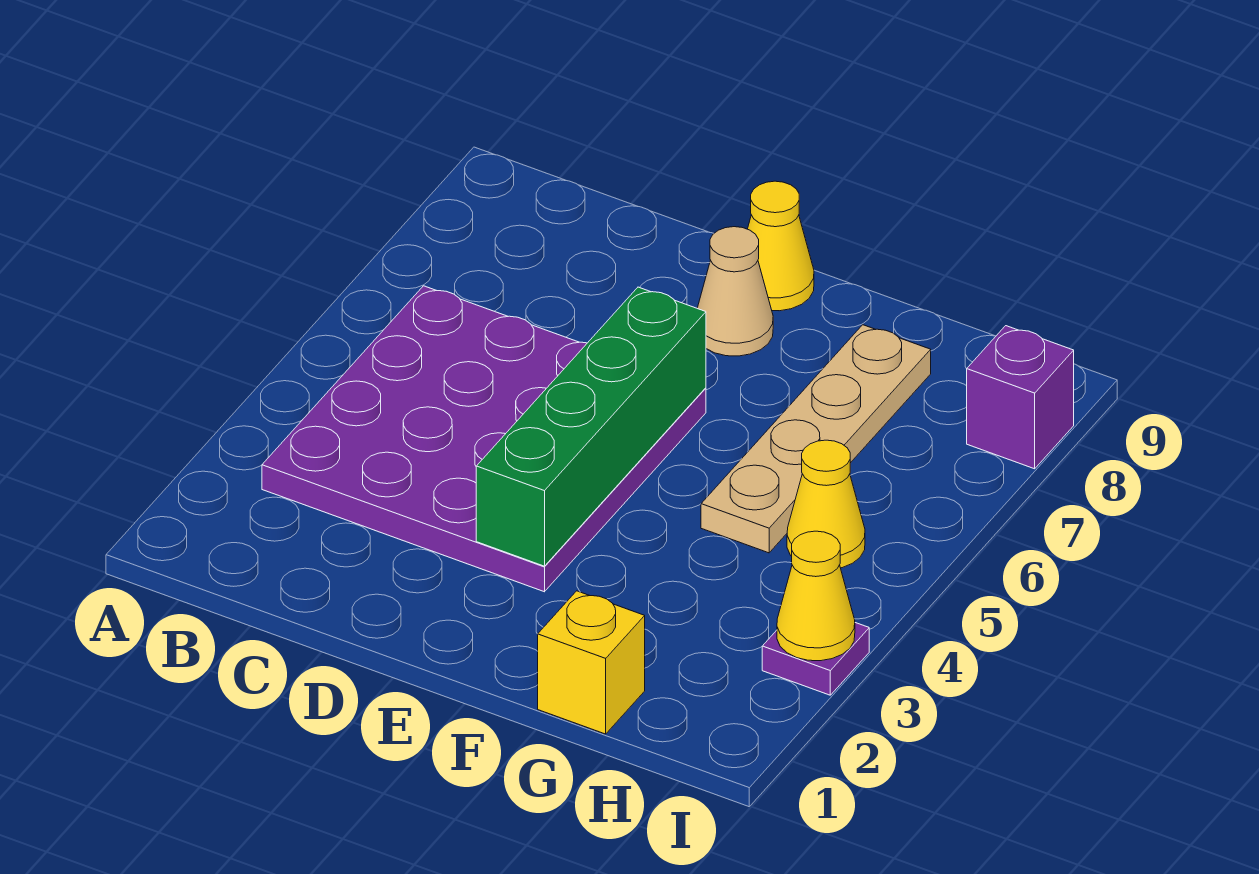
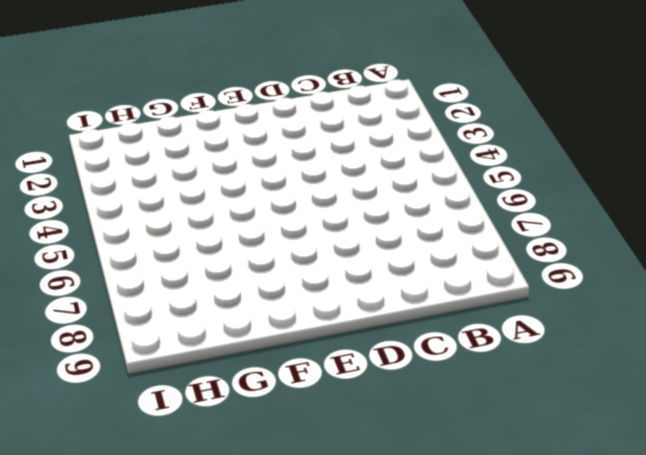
none -> purple 4x4 plate [262,286,706,592]
none -> tan 1x1 cone [697,227,773,356]

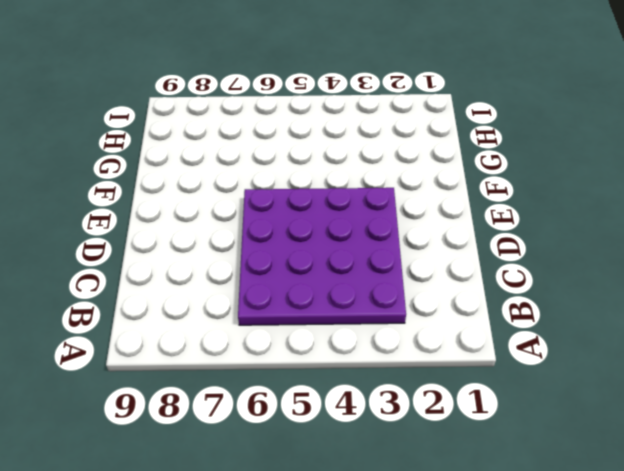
none -> tan 1x1 cone [697,227,773,356]
none -> yellow 1x1 cone [748,181,814,311]

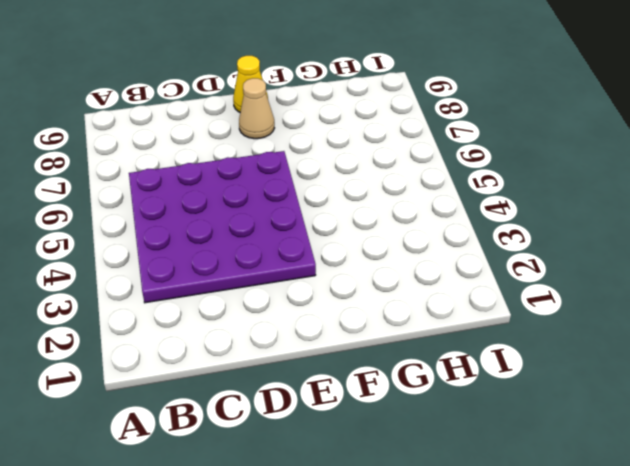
none -> yellow 1x1 brick [538,591,645,734]
none -> tan 1x4 plate [701,325,931,553]

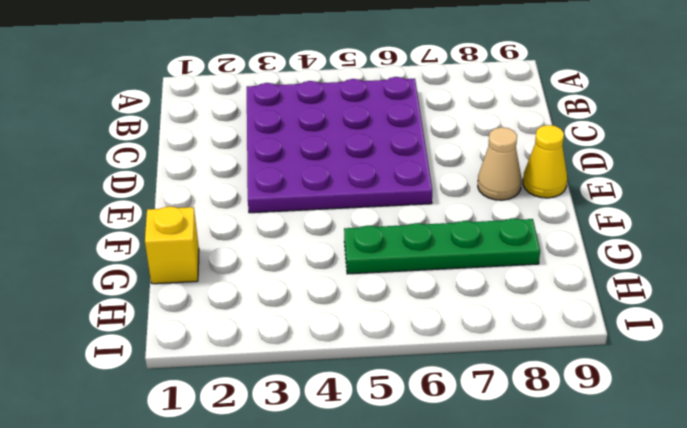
green 1x4 plate [344,218,540,274] -> tan 1x4 plate [701,325,931,553]
none -> yellow 1x1 cone [787,440,865,568]
none -> purple 1x1 plate [762,623,869,695]

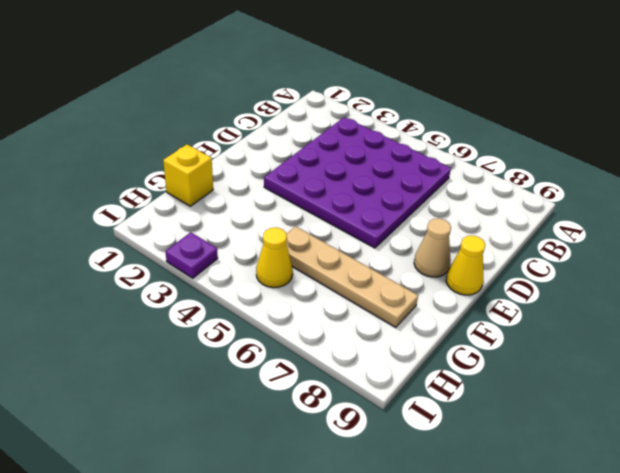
none -> purple 1x1 brick [967,326,1074,469]
none -> green 1x4 brick [476,287,706,566]

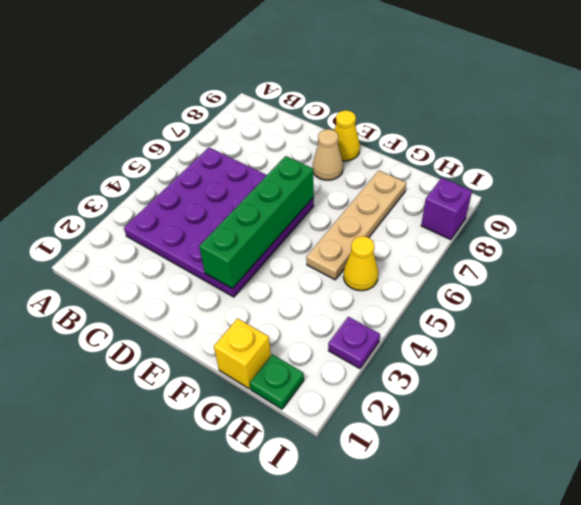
green 1x1 plate [250,354,304,409] -> none
none -> yellow 1x1 cone [777,531,855,661]

